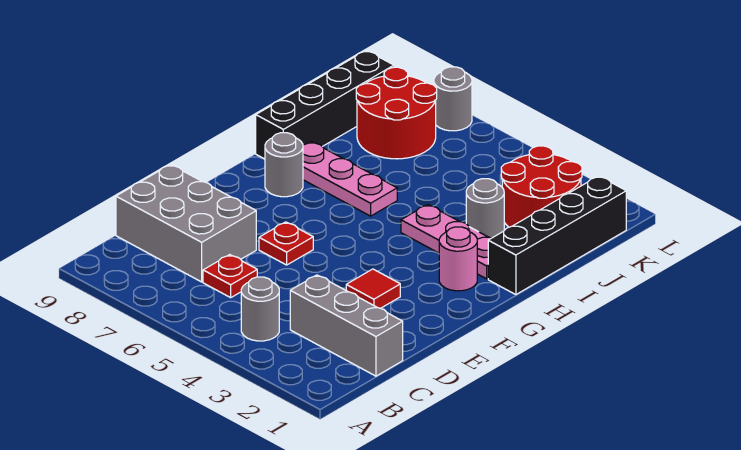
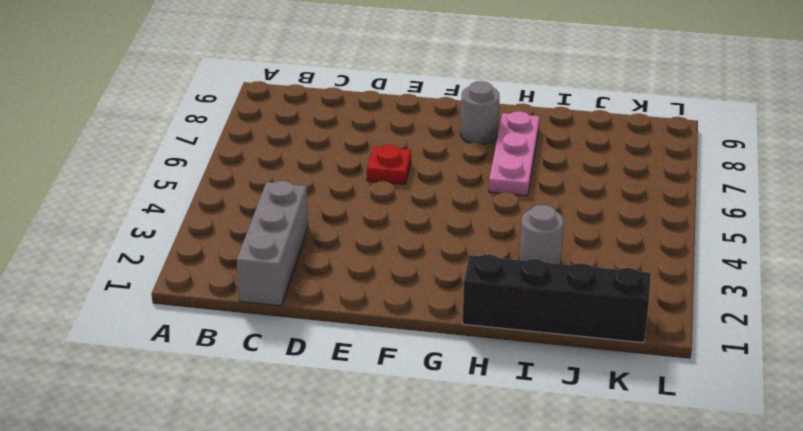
none -> grey 1x1 round brick [241,277,279,341]
none -> red 1x1 plate [203,255,257,298]
none -> grey 2x3 brick [116,164,256,282]

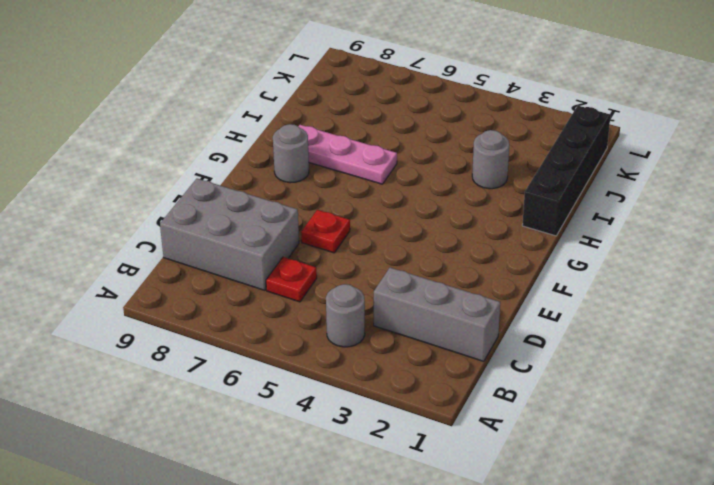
none -> red 1x1 tile [346,269,400,308]
none -> pink 1x1 round brick [439,227,477,291]
none -> pink 1x3 plate [401,204,491,279]

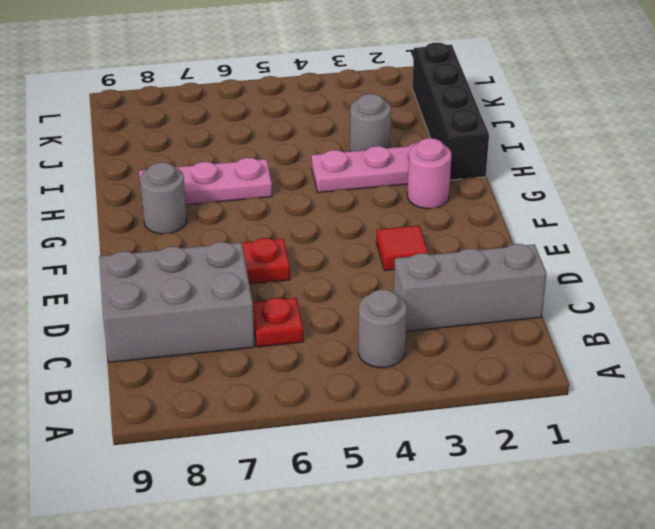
none -> black 1x4 brick [256,50,394,159]
none -> red 2x2 round brick [501,146,582,227]
none -> red 2x2 round brick [356,67,437,159]

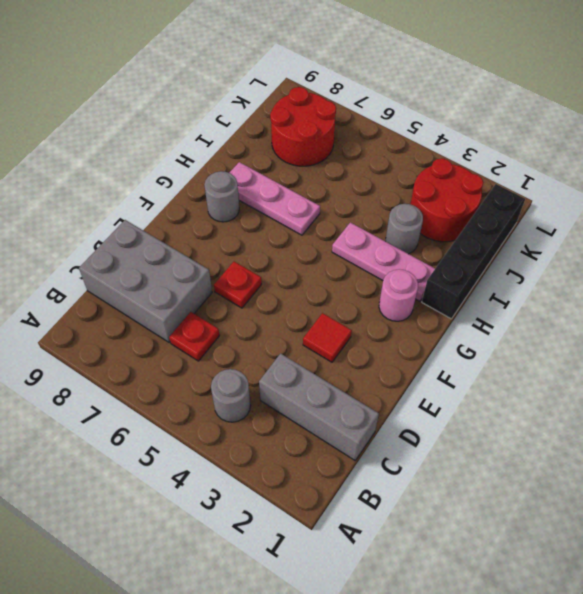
none -> black 1x4 brick [256,50,394,159]
none -> grey 1x1 round brick [434,67,472,131]

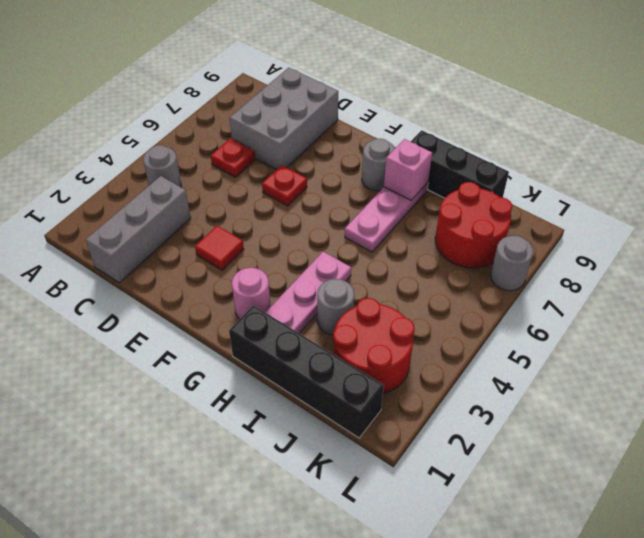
pink 1x1 brick [384,139,432,200] -> none
black 1x3 brick [411,130,509,198] -> black 1x4 brick [256,50,394,159]

